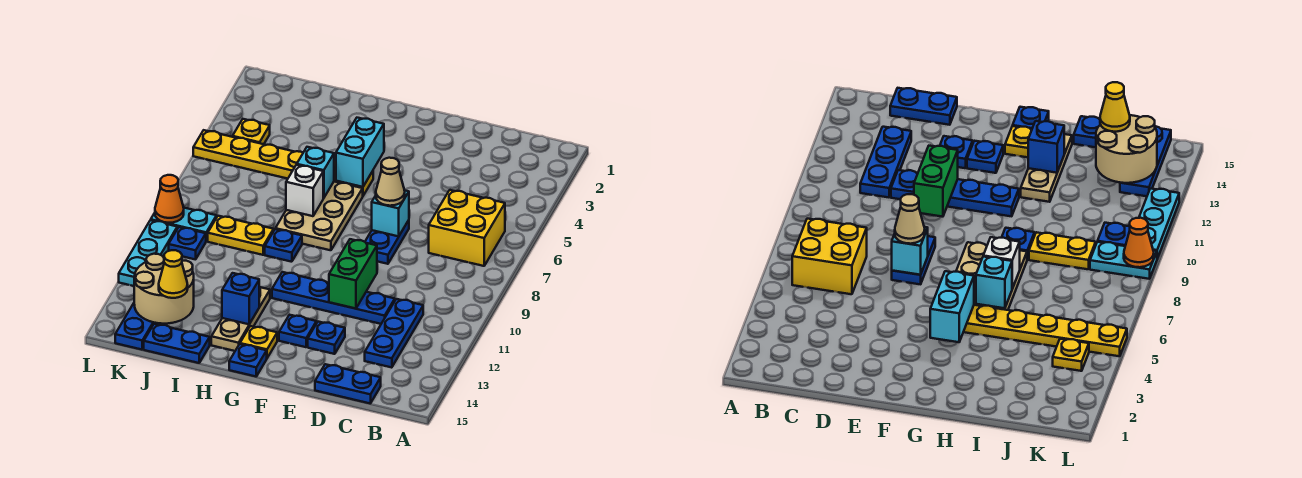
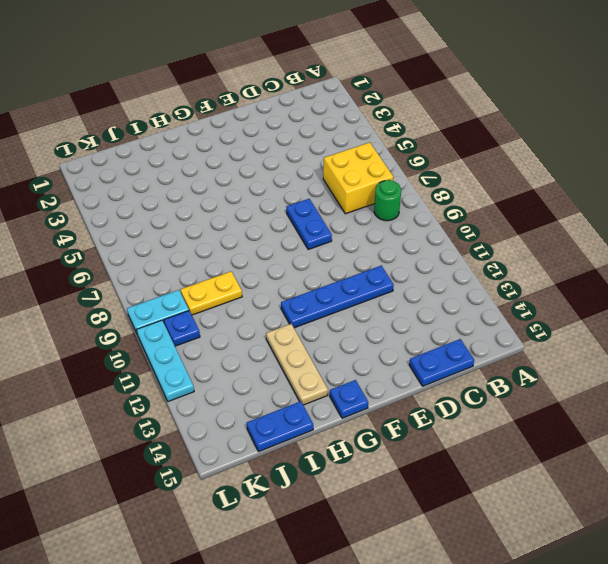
green 1x1 round brick [374,180,401,221] -> none
none -> blue 1x3 plate [365,299,423,368]
none -> blue 1x1 plate [308,322,345,354]
none -> blue 1x1 plate [279,315,316,347]
none -> yellow 1x6 plate [193,130,373,196]

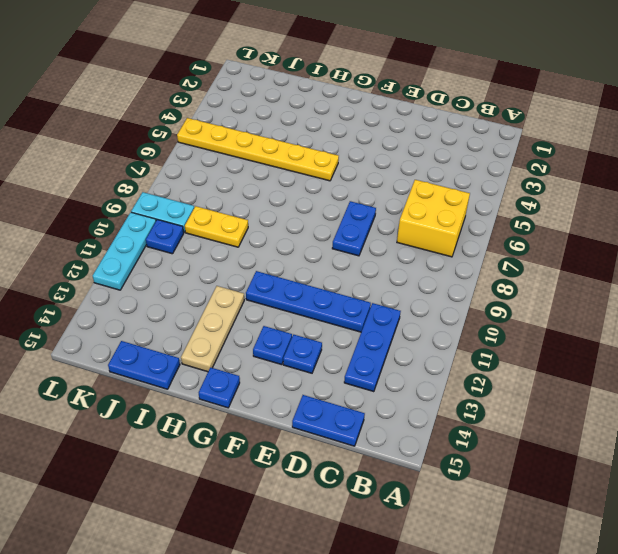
none -> tan 2x3 plate [275,182,363,250]
none -> yellow 1x1 plate [240,326,277,358]
none -> blue 1x1 plate [265,229,302,262]
none -> yellow 1x1 plate [233,119,270,144]

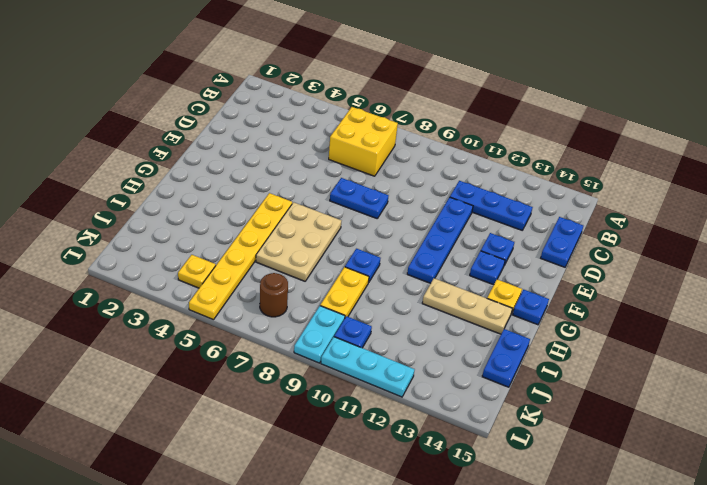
tan 2x3 plate [256,202,341,281] -> tan 2x3 plate turned to [275,182,363,250]
brown 1x1 round brick [260,273,288,317] -> none
none -> blue 1x3 plate [115,303,158,350]
none -> cyan 1x1 brick [372,191,409,236]
none -> green 1x2 brick [329,239,377,309]
none -> cyan 1x2 brick [336,118,384,187]

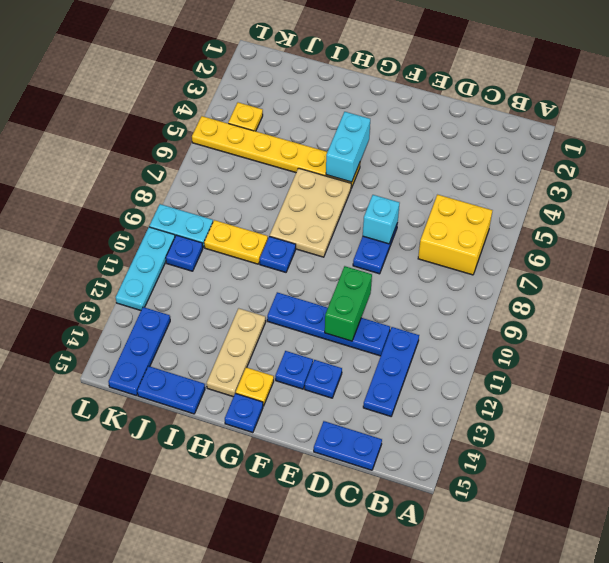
none -> cyan 1x1 brick [297,147,334,198]
none -> white 1x1 brick [286,165,323,216]
none -> blue 1x1 brick [222,273,259,324]
none -> tan 2x2 round brick [134,254,194,324]

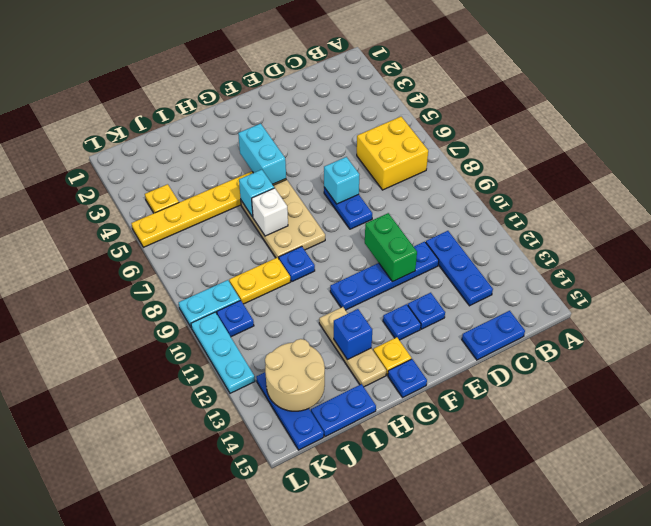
none -> orange 1x1 cone [155,175,184,223]
none -> tan 1x1 cone [376,158,405,206]
none -> yellow 1x1 cone [159,250,188,298]

